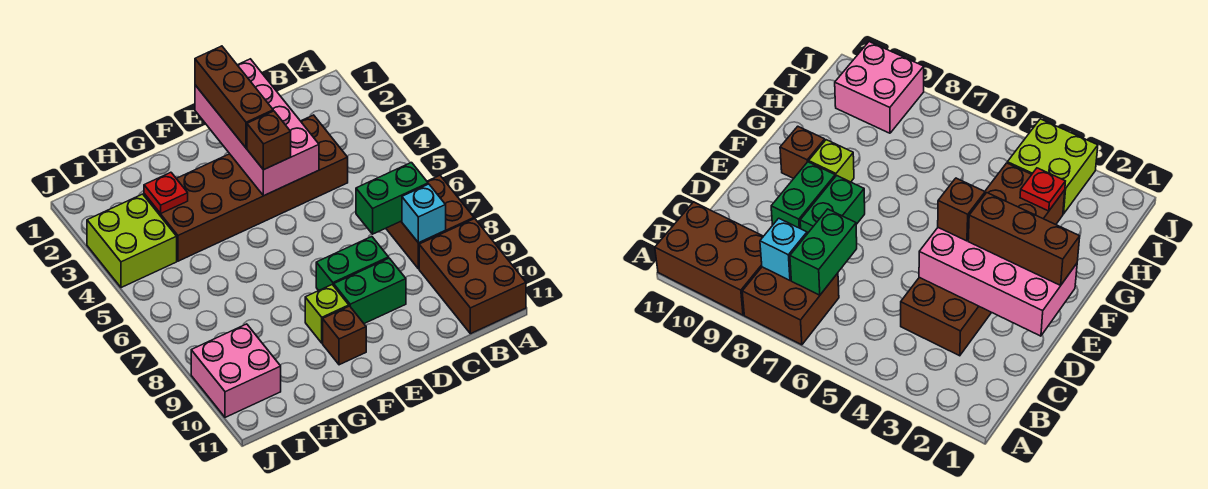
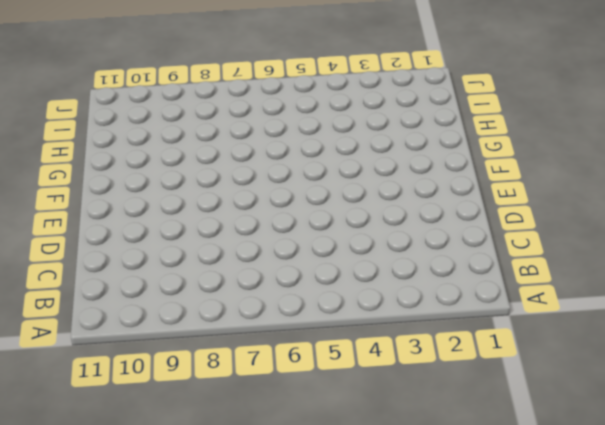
none -> brown 2x2 brick [386,175,474,269]
none -> brown 2x3 brick [419,219,526,334]
none -> brown 2x6 brick [144,115,348,261]

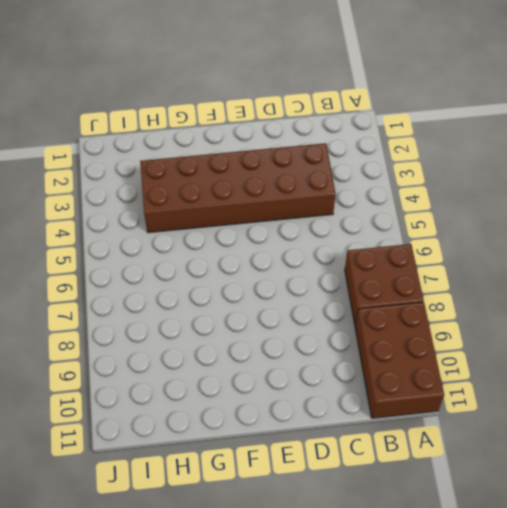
none -> green 1x2 brick [316,237,389,291]
none -> green 1x2 brick [334,258,406,324]
none -> lime 1x1 brick [305,285,349,343]

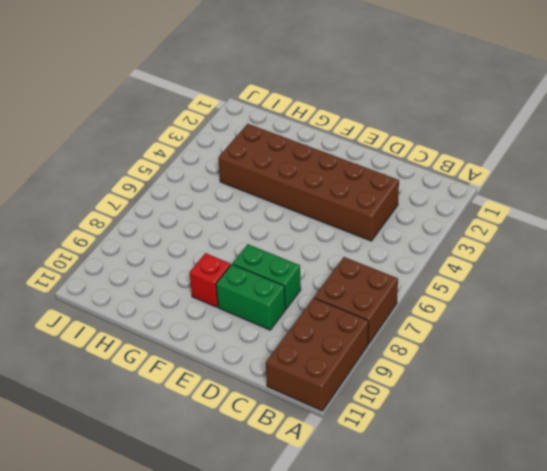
red 1x1 brick [190,253,231,307] -> lime 1x1 brick [305,285,349,343]
none -> brown 1x1 brick [323,306,366,365]
none -> lime 2x2 brick [87,194,177,288]
none -> pink 2x2 brick [191,324,281,417]

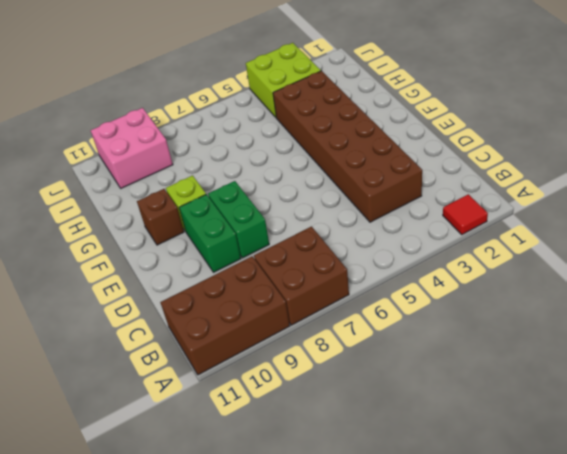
red 1x1 tile [443,194,488,234] -> none
none -> green 1x2 brick [356,163,428,234]
none -> cyan 1x1 brick [402,184,446,243]
none -> pink 2x4 brick [195,59,319,196]

